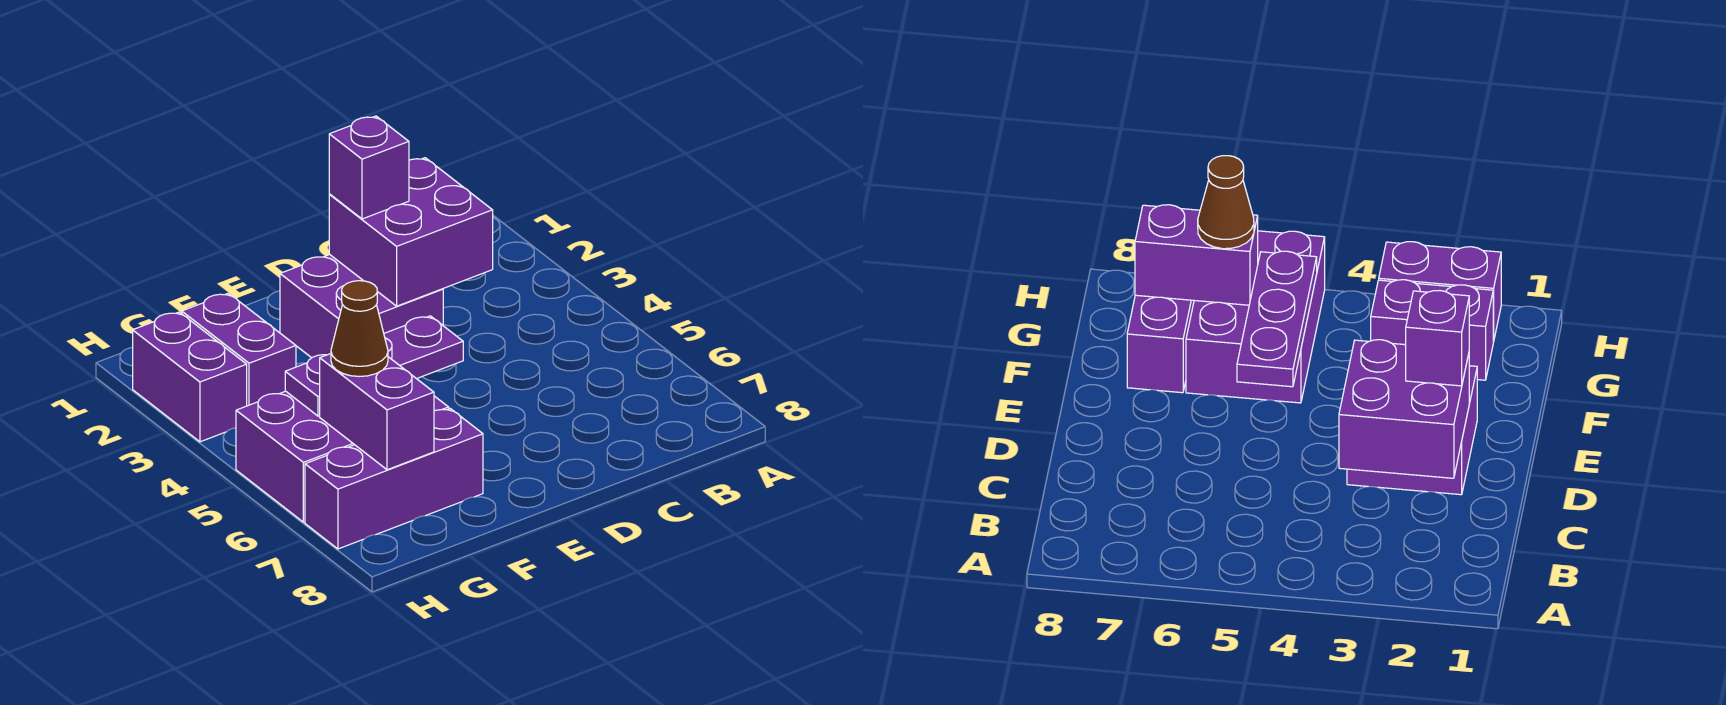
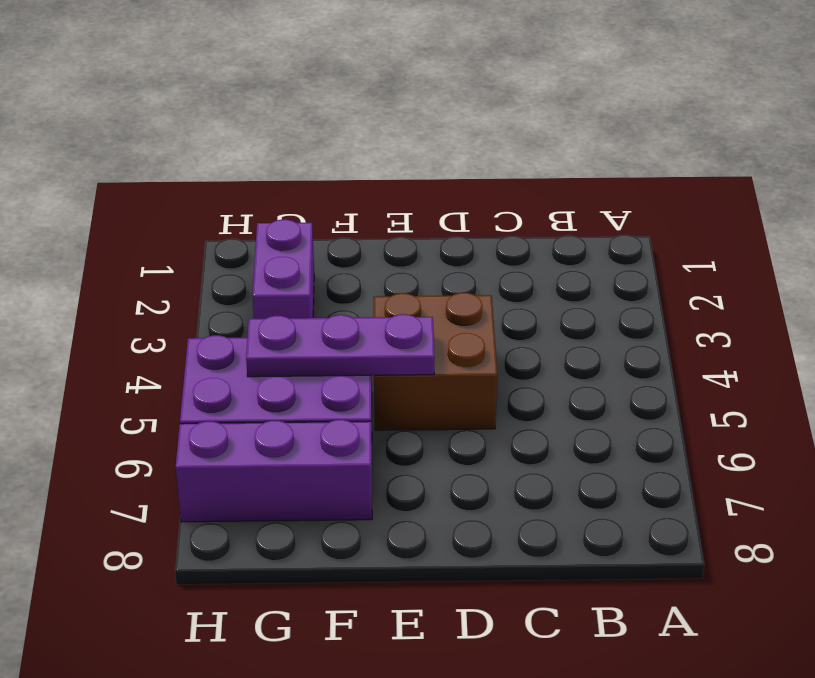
brown 2x2 brick [374,293,497,430] -> none
none -> purple 2x2 brick [280,255,443,358]
none -> purple 1x2 brick [133,312,247,442]

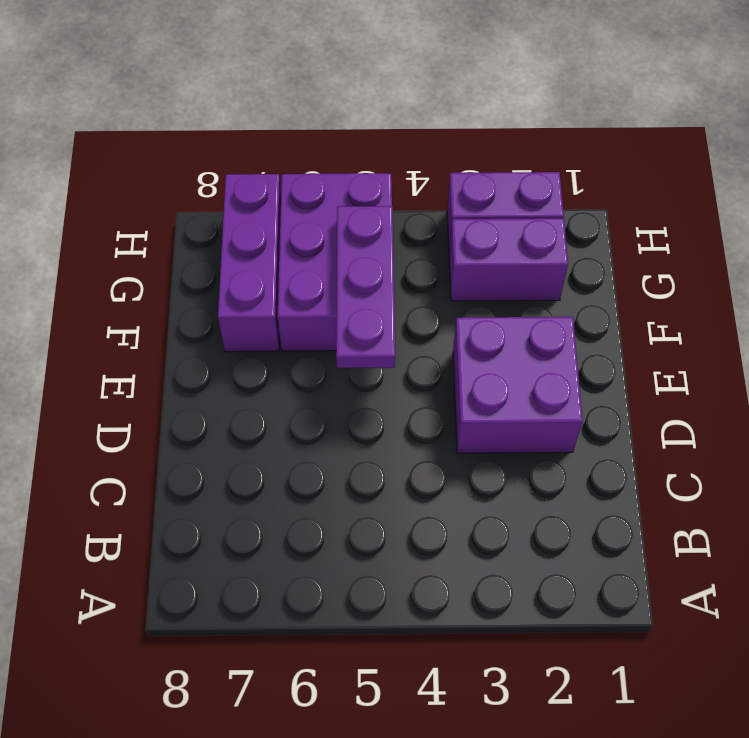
none -> purple 2x2 brick [329,158,493,306]
none -> purple 1x2 brick [320,354,434,470]

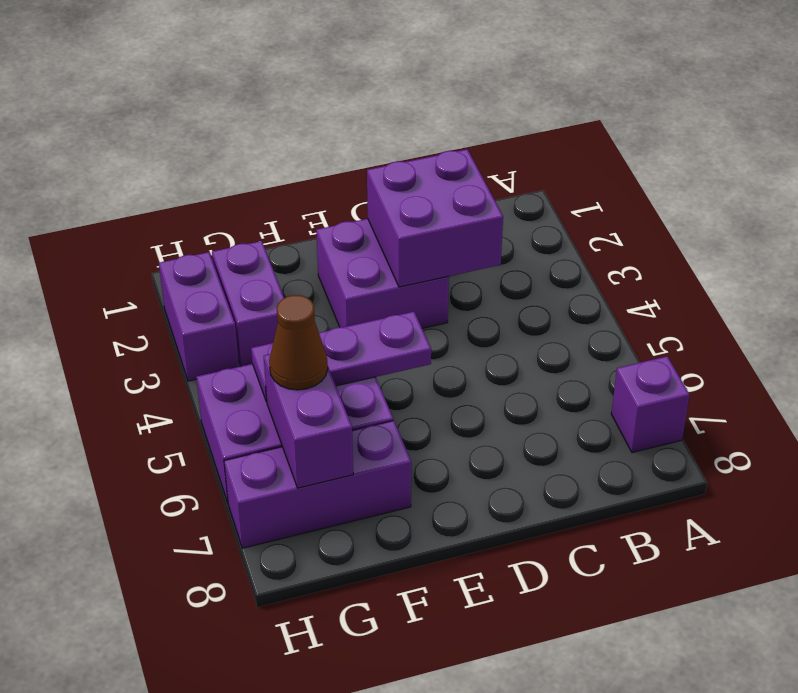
purple 1x1 brick [611,356,689,453] -> purple 1x1 brick moved to [329,116,409,219]

